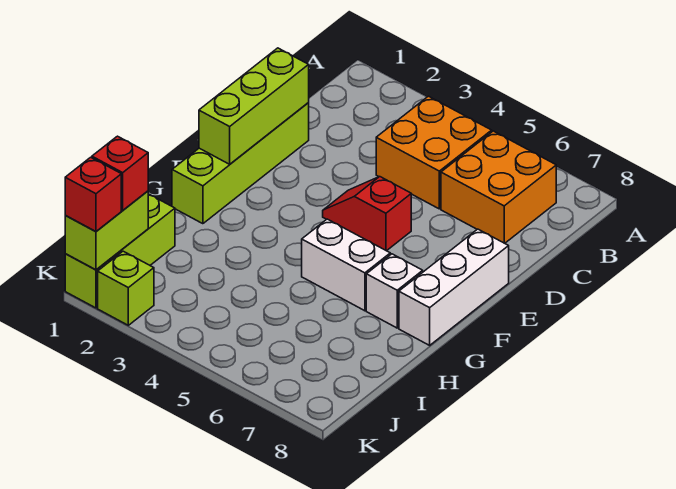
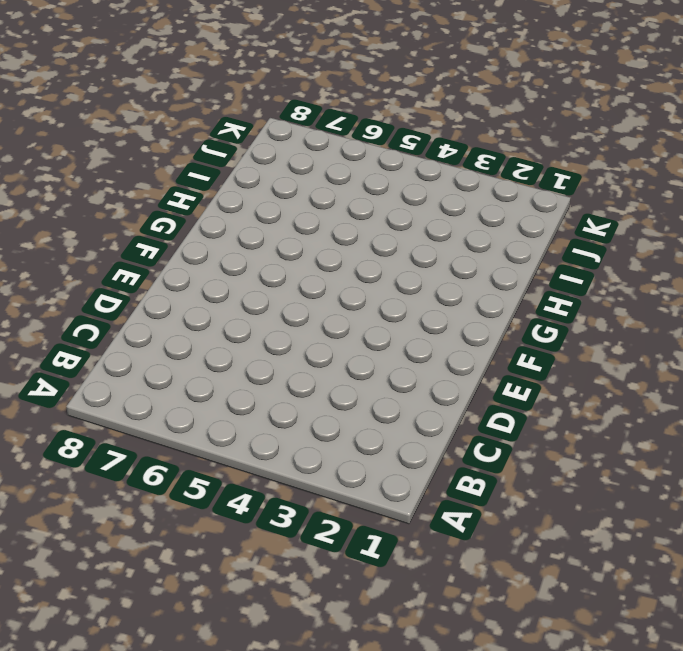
none -> orange 2x2 brick [376,96,492,209]
none -> orange 2x2 brick [441,131,556,243]
none -> lime 1x4 brick [172,103,309,224]

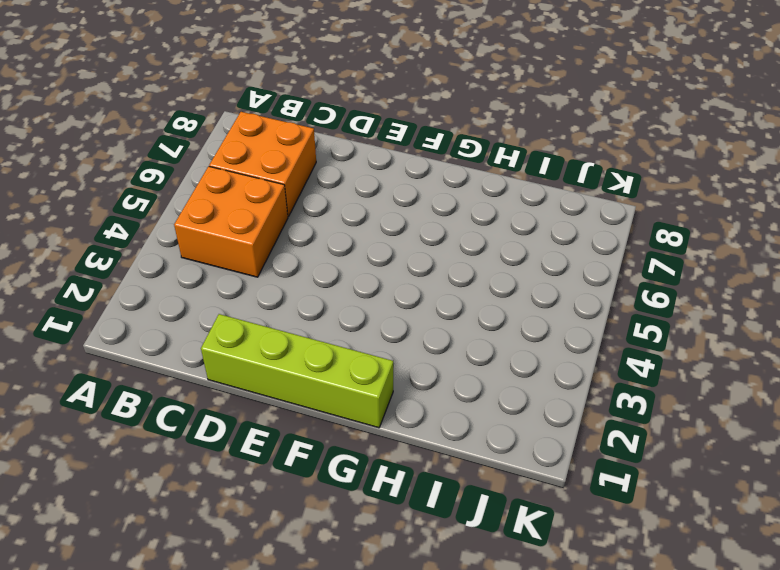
none -> red 1x2 slope [323,177,411,251]
none -> white 1x3 brick [399,229,509,345]
none -> white 1x2 brick [302,219,390,311]

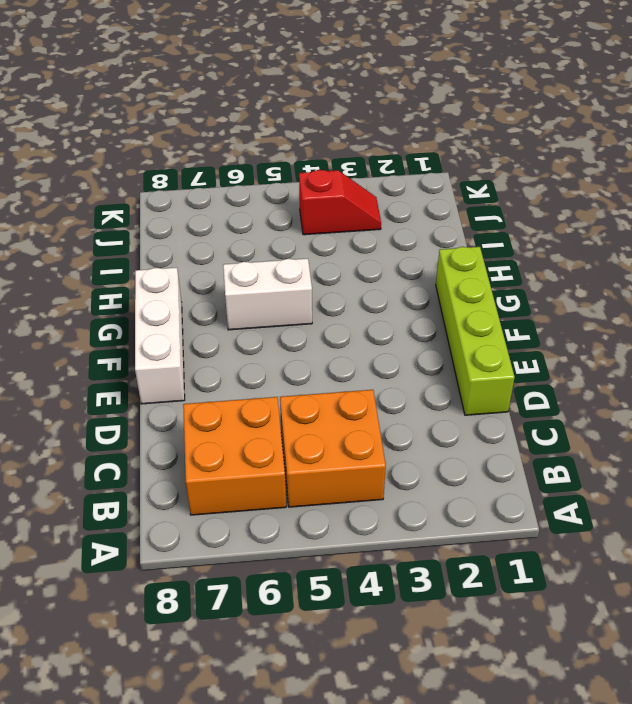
red 1x2 slope [299,170,381,235] -> red 1x2 slope moved to [323,177,411,251]
none -> white 1x1 brick [366,254,423,328]
none -> lime 1x3 brick [65,194,175,308]
none -> lime 1x1 brick [98,251,154,325]

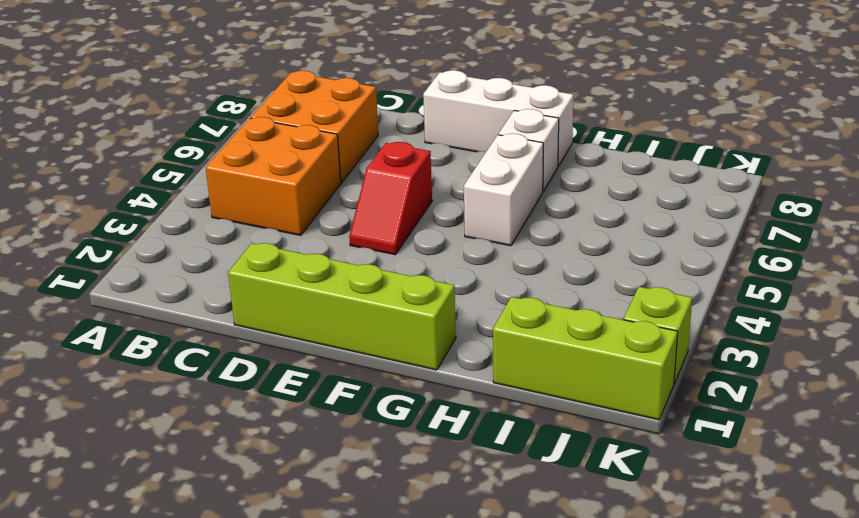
none -> lime 1x3 brick [199,48,309,164]
none -> lime 1x2 brick [65,191,148,270]
none -> red 1x1 brick [92,136,148,210]

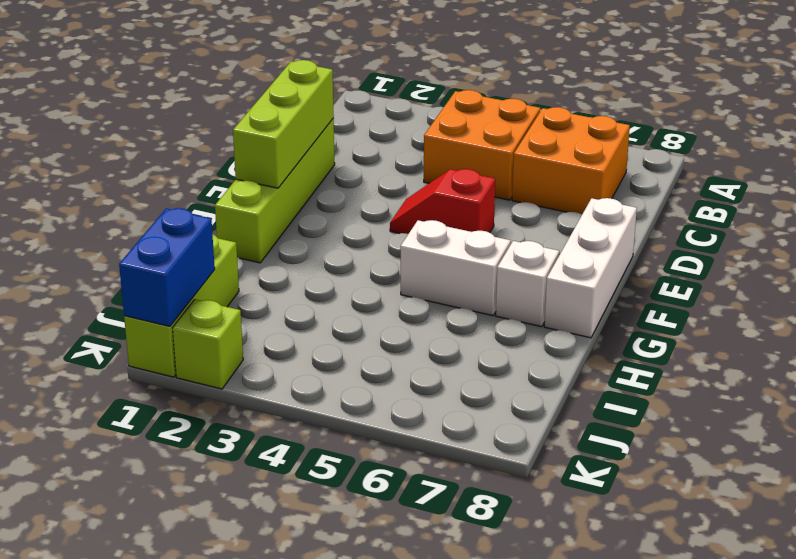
blue 1x2 brick [119,208,215,326] -> lime 1x2 brick [65,191,148,270]
none -> red 1x1 brick [92,136,148,210]
none -> red 1x1 brick [65,157,121,232]

